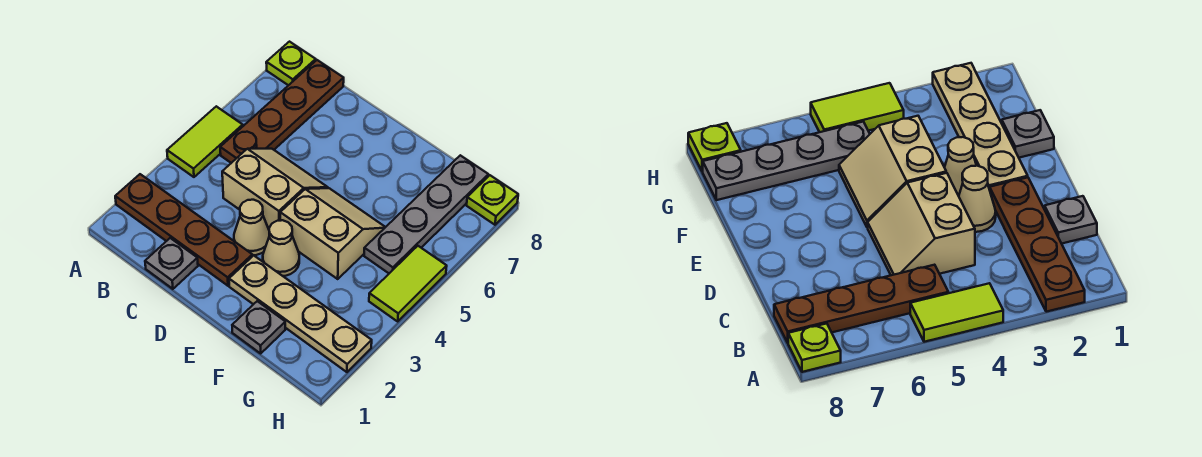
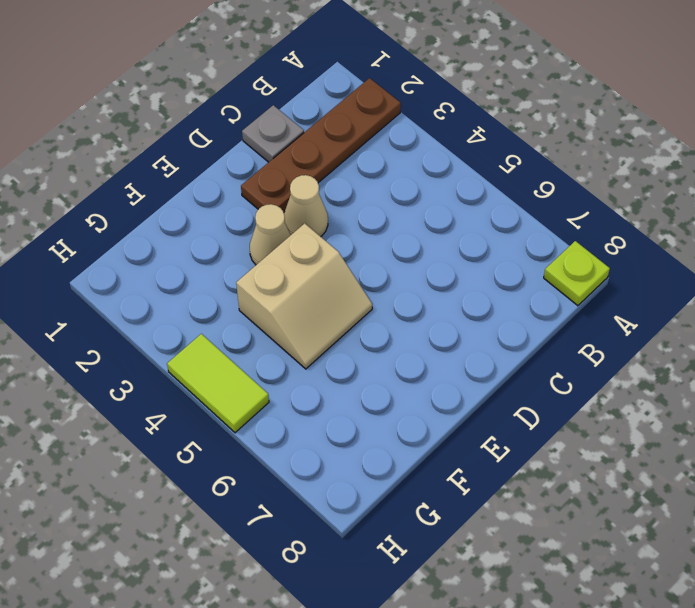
none -> lime 1x2 tile [167,106,243,177]
none -> brown 1x4 plate [220,60,344,163]
none -> tan 2x2 slope [222,149,328,229]

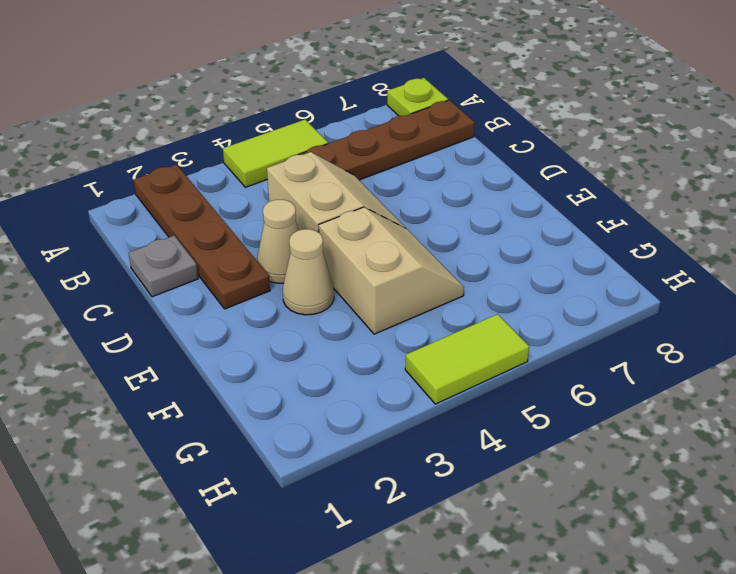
none -> tan 1x4 plate [229,256,372,372]
none -> grey 1x1 plate [232,301,285,353]
none -> grey 1x4 plate [364,155,488,273]

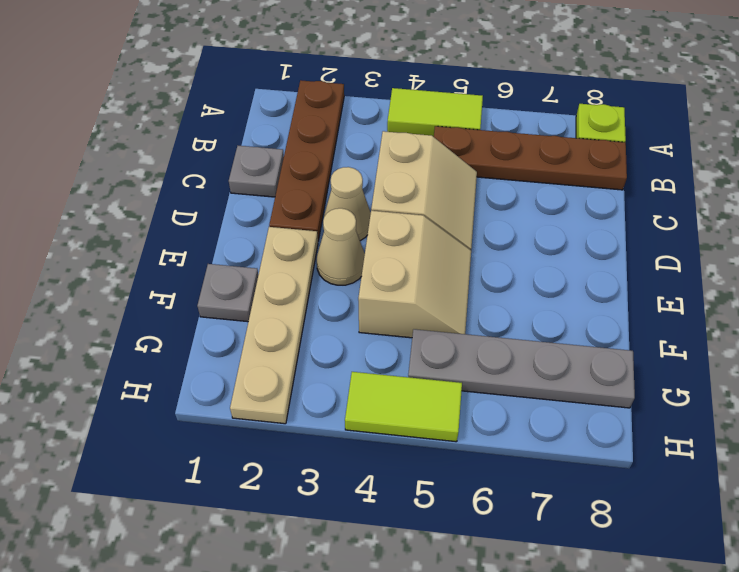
none -> lime 1x1 plate [467,175,518,225]

